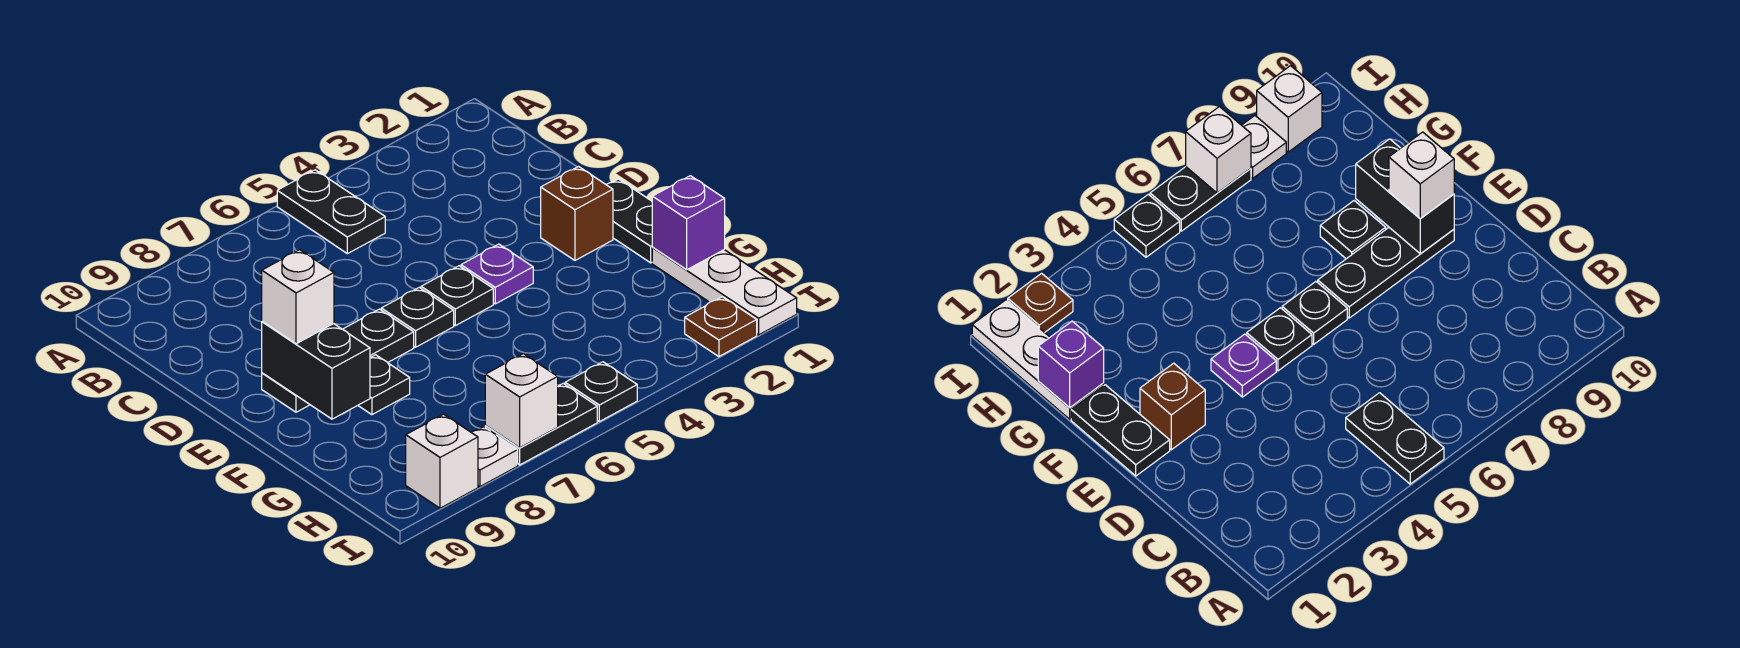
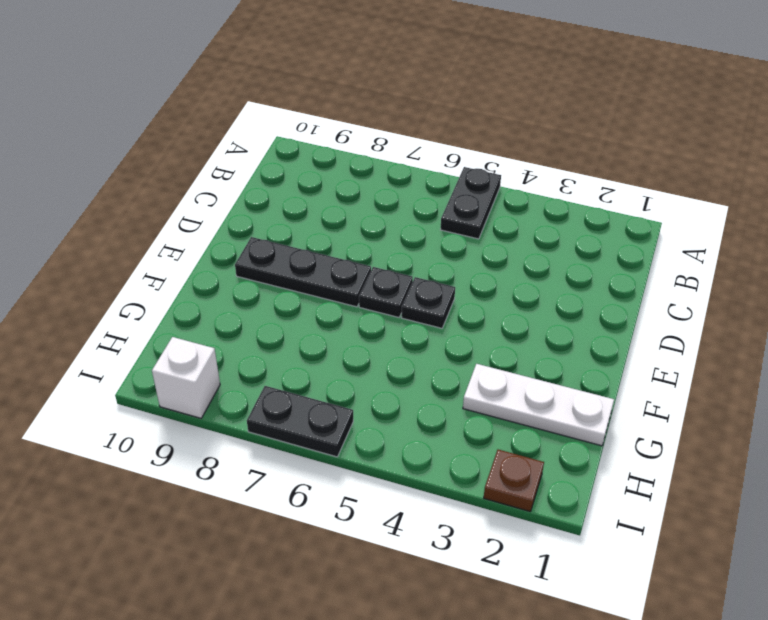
white 1x3 plate [463,364,614,446] -> white 1x3 plate turned to [652,248,797,335]
none -> black 1x2 plate [606,179,653,263]
none -> brown 1x1 brick [541,167,613,260]
none -> purple 1x1 plate [461,244,533,304]

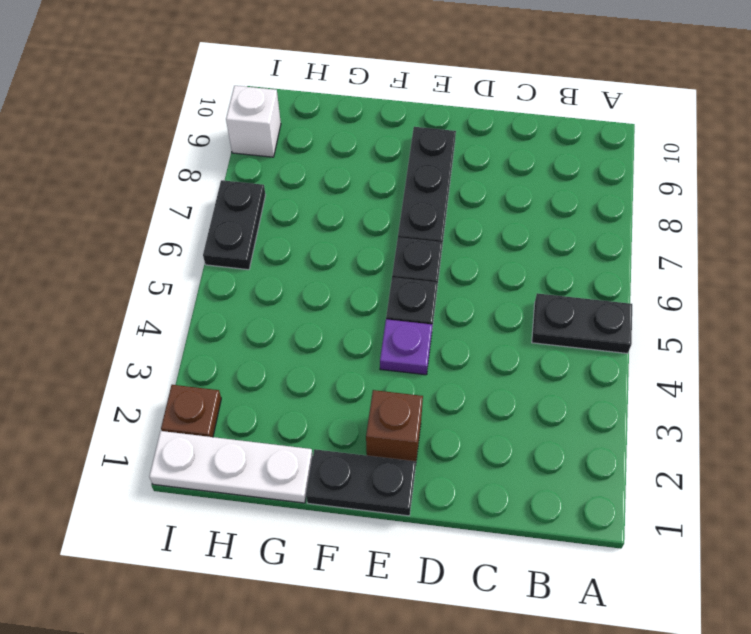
none -> black 1x1 plate [358,355,410,415]
none -> black 1x1 plate [565,362,637,422]
none -> white 1x1 plate [471,427,518,487]

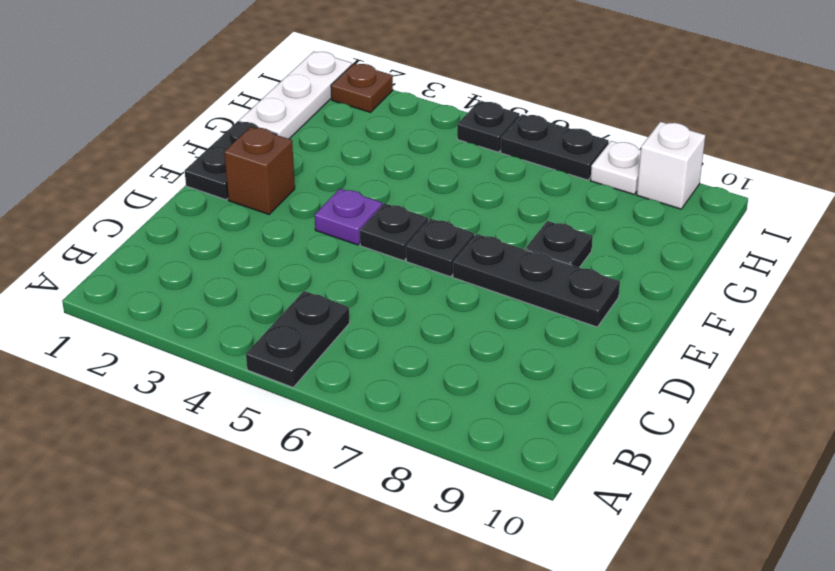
none -> black 1x2 brick [262,322,370,419]
none -> purple 1x1 brick [652,176,725,270]
none -> white 1x1 brick [485,354,558,448]

